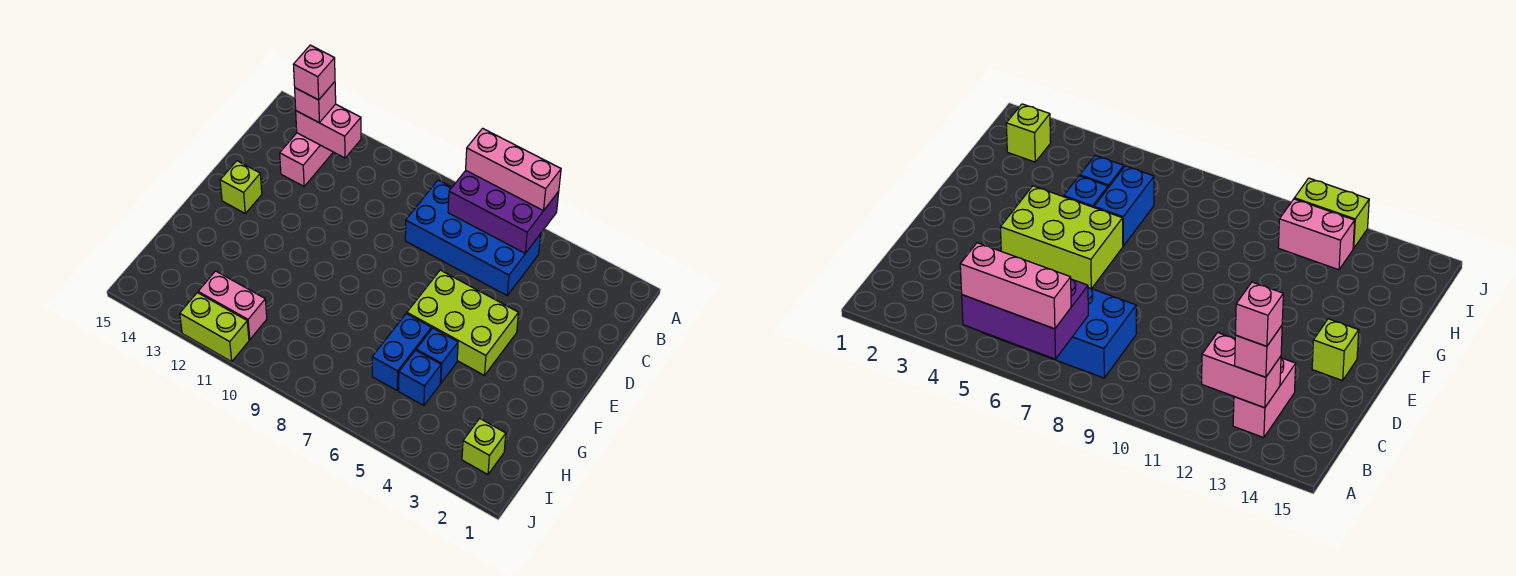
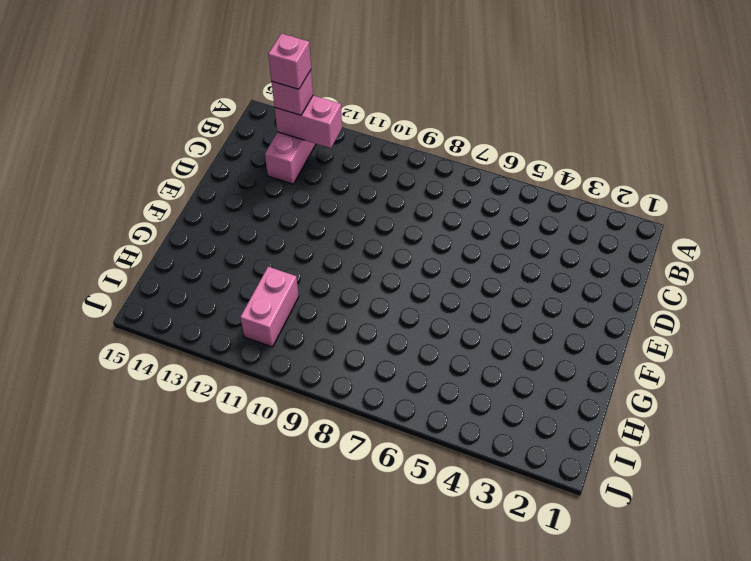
pink 1x2 brick [240,267,299,347] -> pink 1x2 brick turned to [198,271,267,340]
none -> blue 2x4 brick [405,180,541,295]
none -> lime 2x3 brick [407,270,518,375]
none -> lime 1x1 brick [220,161,262,213]

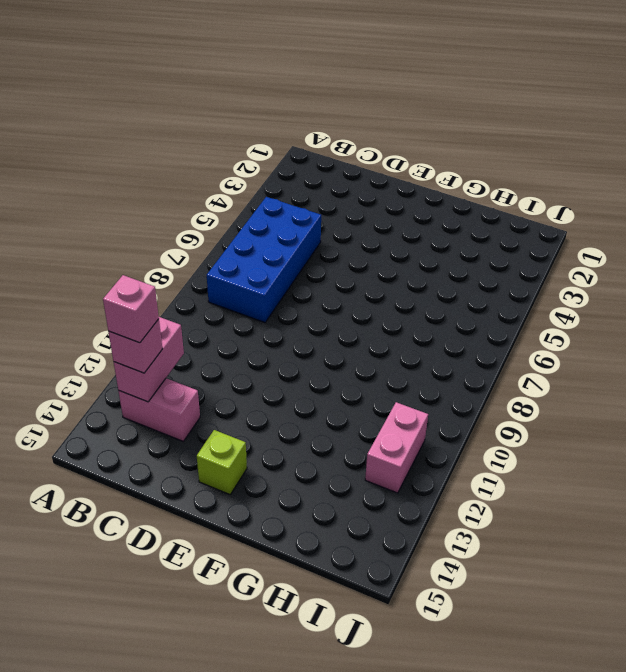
none -> lime 2x3 brick [407,270,518,375]
none -> blue 1x1 brick [416,328,458,383]
none -> blue 1x2 brick [372,314,431,390]

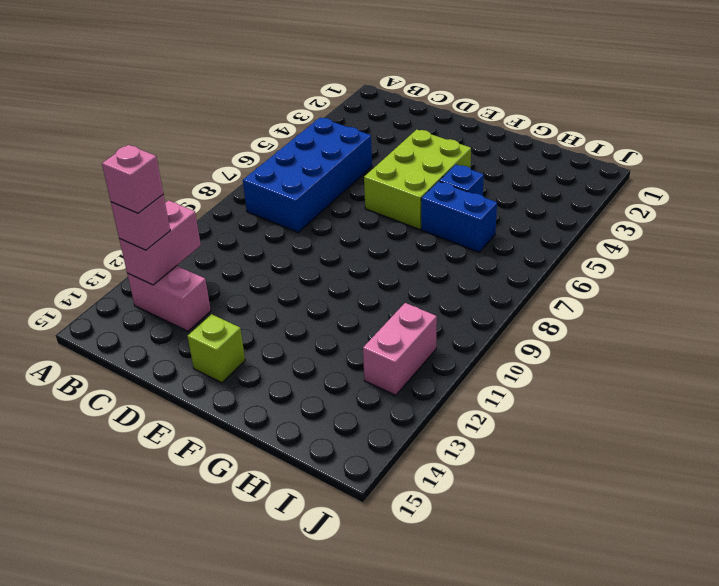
none -> blue 1x1 brick [399,350,441,406]
none -> lime 1x1 brick [462,419,506,474]
none -> lime 1x2 brick [180,293,249,362]

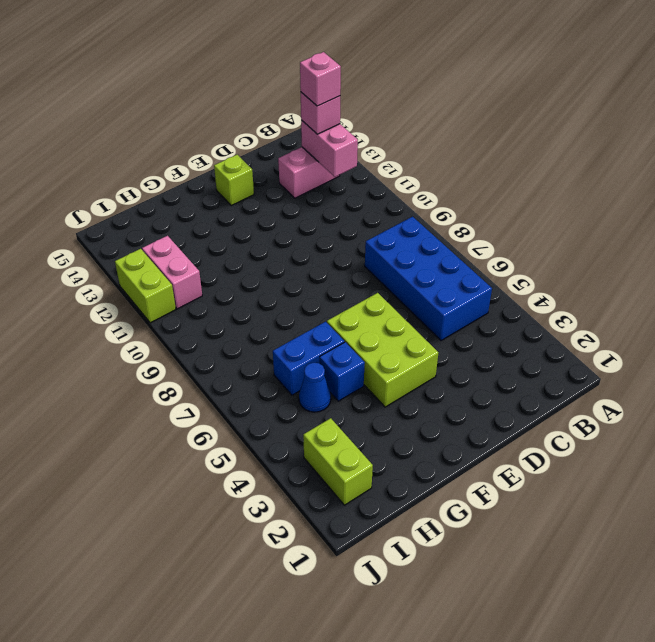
blue 1x1 cone [299,363,331,412] -> blue 1x1 brick [399,350,441,406]
lime 1x2 brick [303,418,373,505] -> lime 1x1 brick [462,419,506,474]
none -> purple 2x3 brick [448,171,559,253]
none -> pink 1x3 brick [466,128,561,211]

